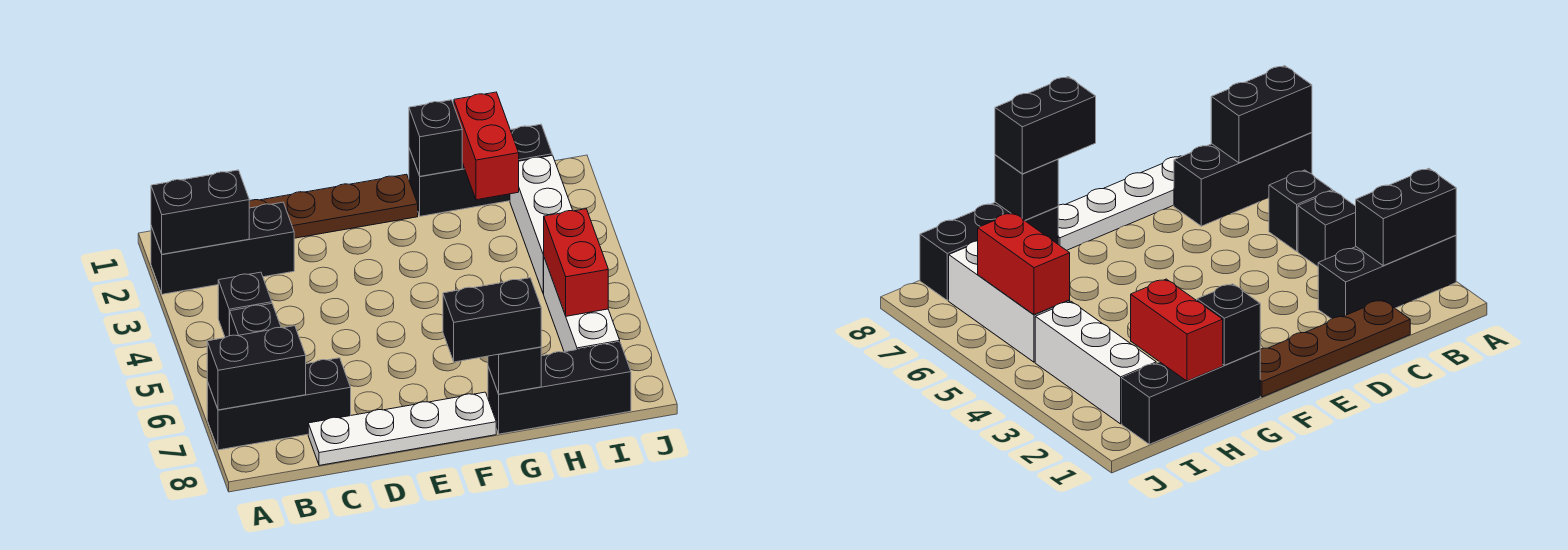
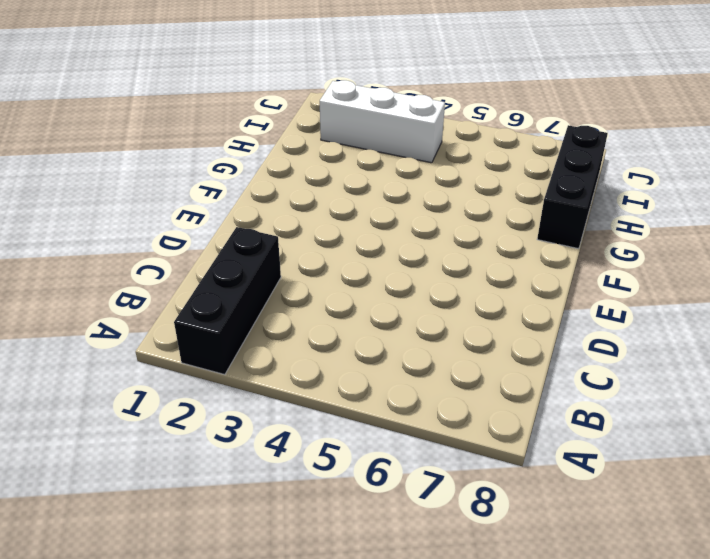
none -> black 1x3 brick [207,358,351,450]
none -> black 1x1 brick [218,272,272,337]
none -> black 1x1 brick [230,304,281,336]

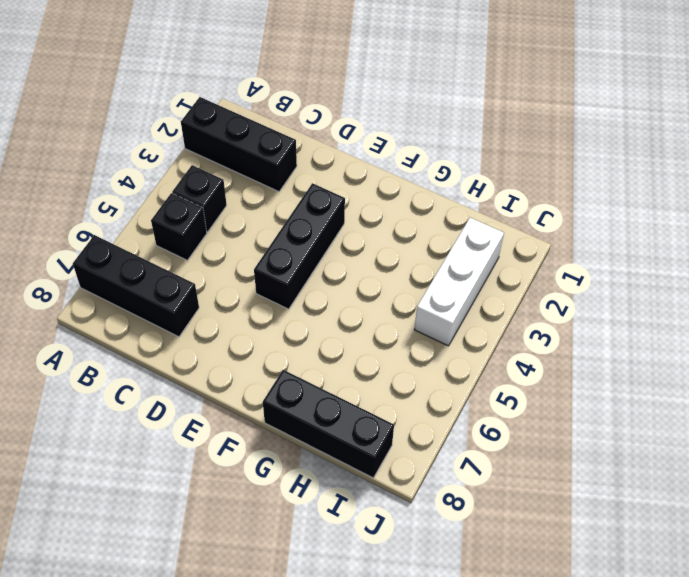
black 1x3 brick [254,183,345,309] -> black 1x3 brick turned to [409,124,552,216]
none -> brown 1x4 plate [249,174,418,238]
none -> white 1x4 plate [308,392,496,465]
none -> white 1x3 brick [544,258,620,352]

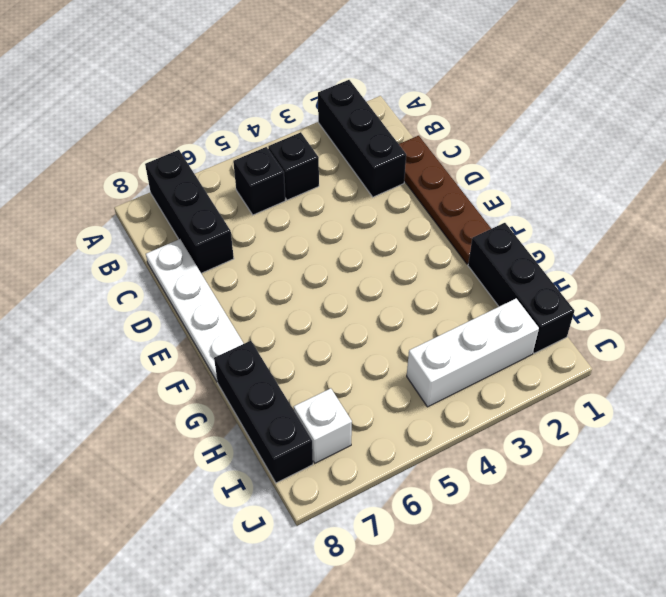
white 1x1 brick [294,388,352,463] -> white 1x3 brick [544,258,620,352]
none -> black 1x2 brick [151,170,249,254]
none -> black 1x2 brick [207,326,306,410]
none -> black 1x1 brick [409,100,462,176]

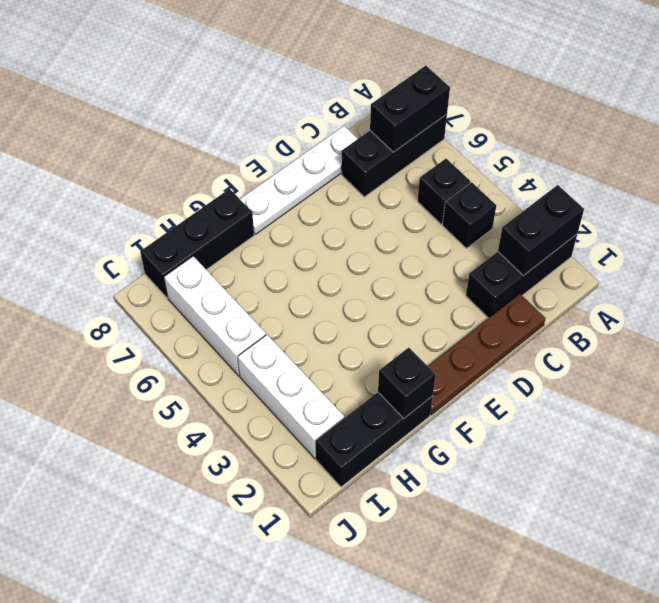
none -> black 1x1 brick [488,347,541,394]
none -> red 1x2 brick [454,92,519,200]
none -> red 1x2 brick [544,209,608,316]

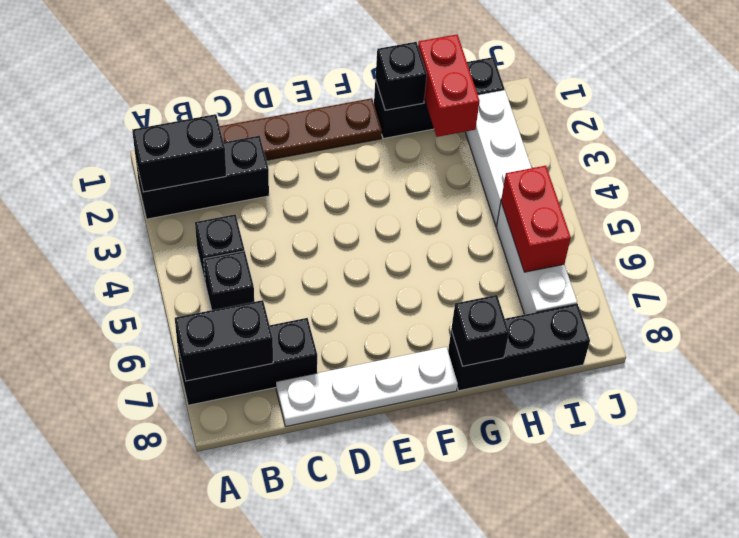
none -> black 1x2 brick [443,278,541,362]

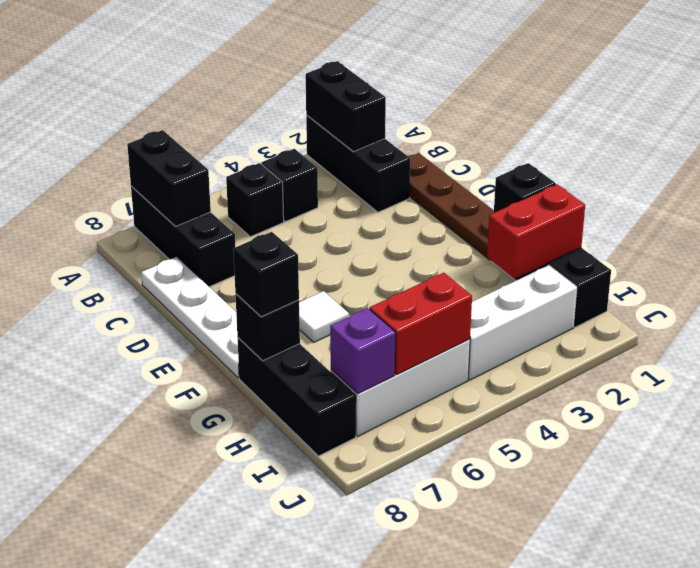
white 1x1 tile [299,291,349,342] -> none
black 1x1 brick [233,232,299,317] -> black 1x2 brick [443,278,541,362]
purple 1x1 brick [330,308,396,394] -> none

